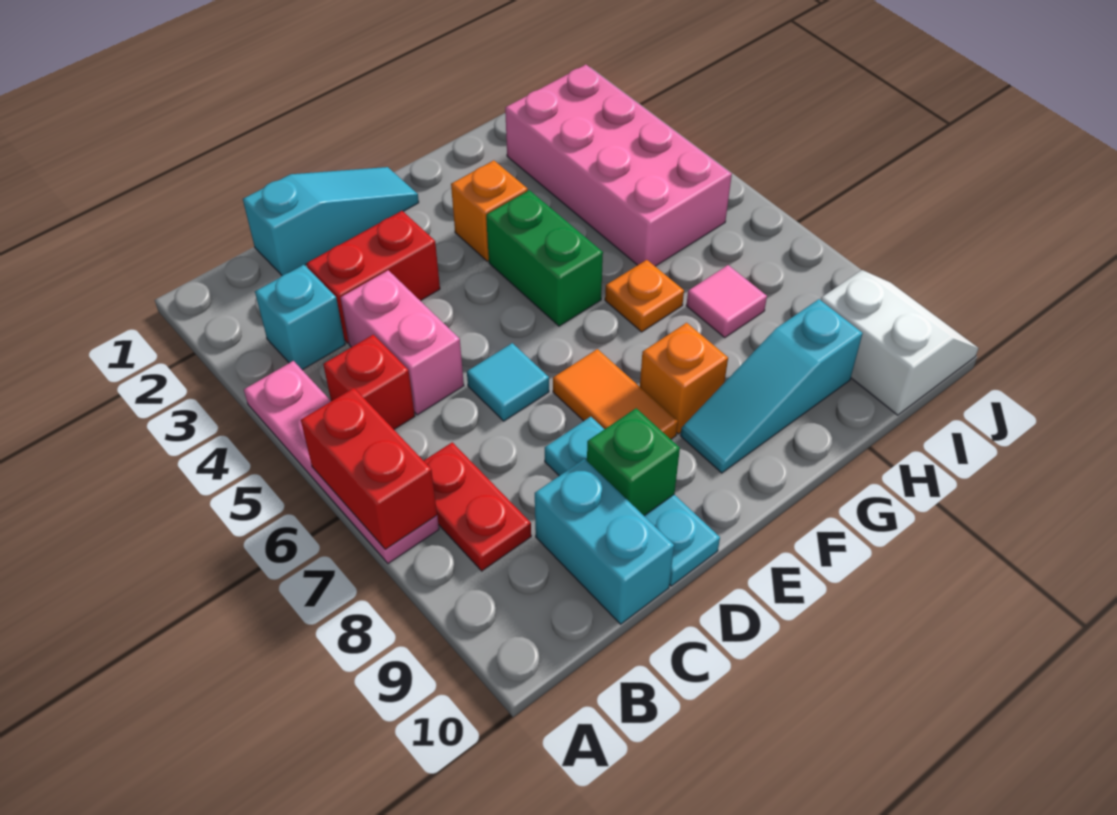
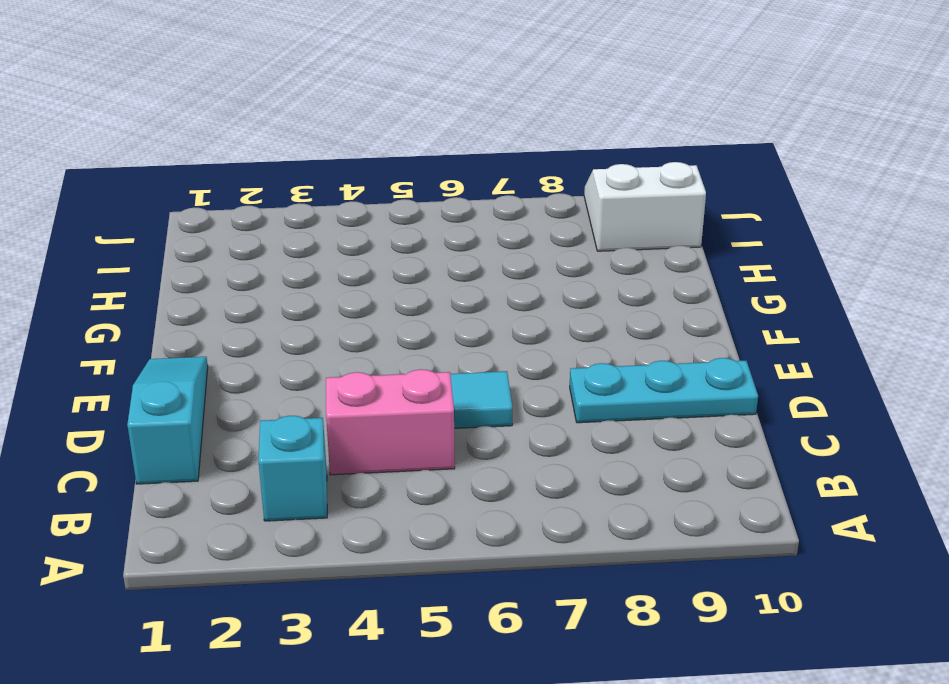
none -> pink 1x4 plate [244,361,439,564]
none -> red 1x1 brick [323,335,415,429]
none -> red 1x2 plate [424,442,531,571]

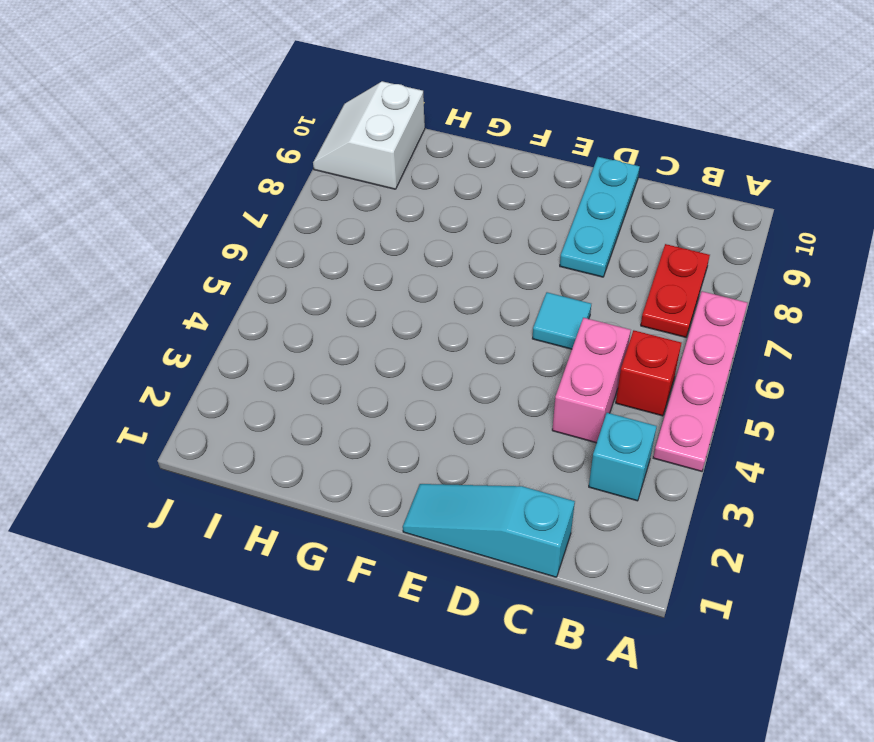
none -> red 1x2 brick [307,211,440,343]
none -> cyan 1x2 brick [535,459,674,624]
none -> orange 1x2 tile [553,349,678,439]

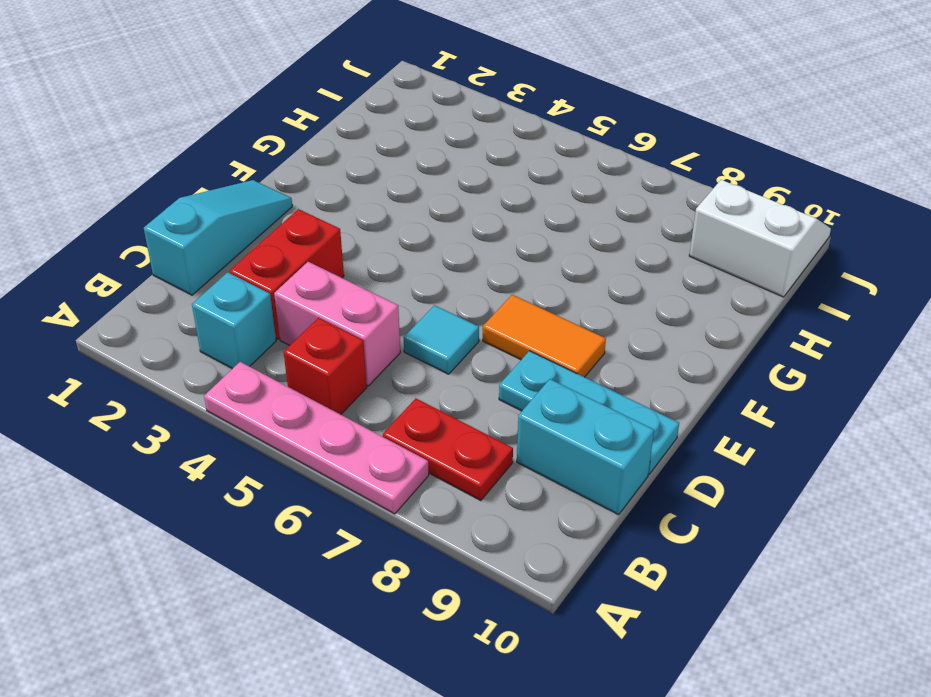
none -> orange 1x1 brick [451,160,528,261]
none -> green 1x2 brick [486,190,603,326]
none -> orange 1x1 brick [640,323,728,434]

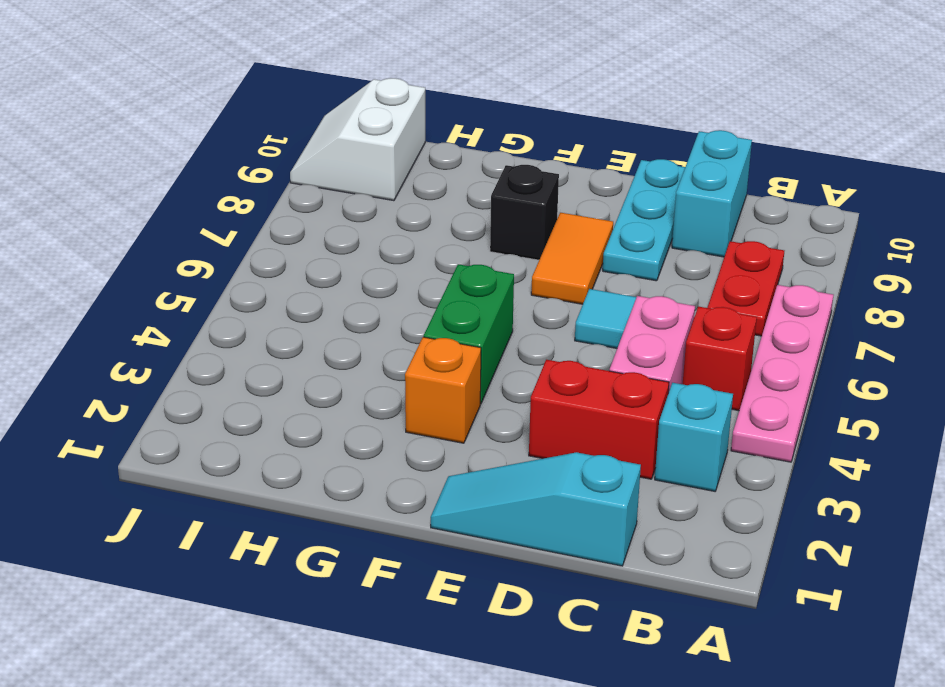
black 1x1 brick [490,165,559,260] -> orange 1x1 brick [640,323,728,434]
none -> cyan 1x3 slope [681,299,863,473]
none -> orange 1x1 plate [605,260,684,332]
none -> pink 2x4 brick [505,65,732,266]

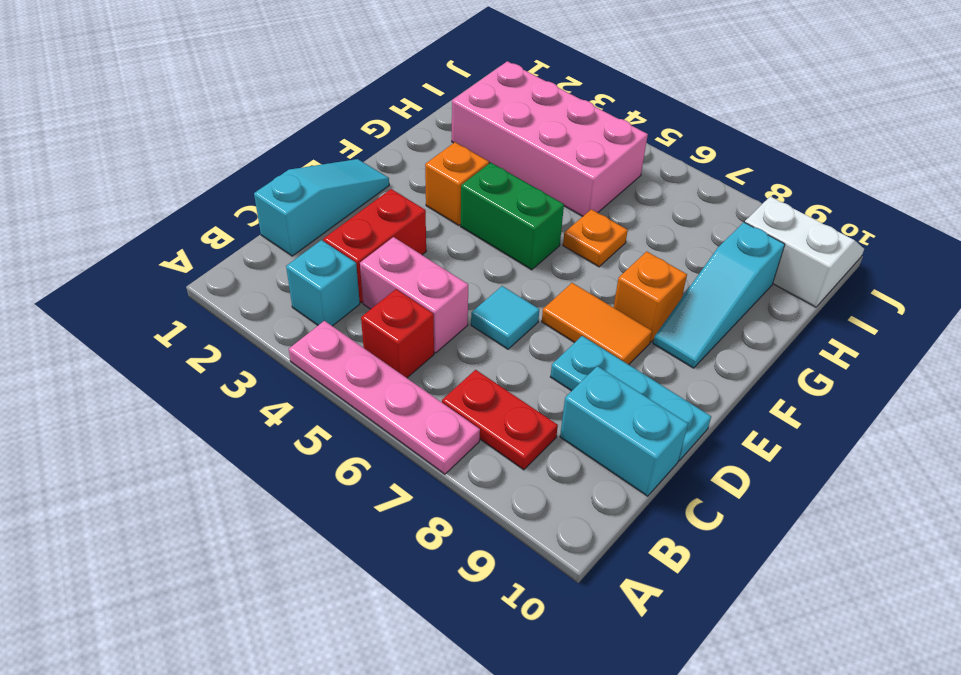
none -> pink 1x1 tile [686,265,767,337]
none -> red 1x2 brick [301,388,437,549]
none -> green 1x1 brick [587,408,680,516]

